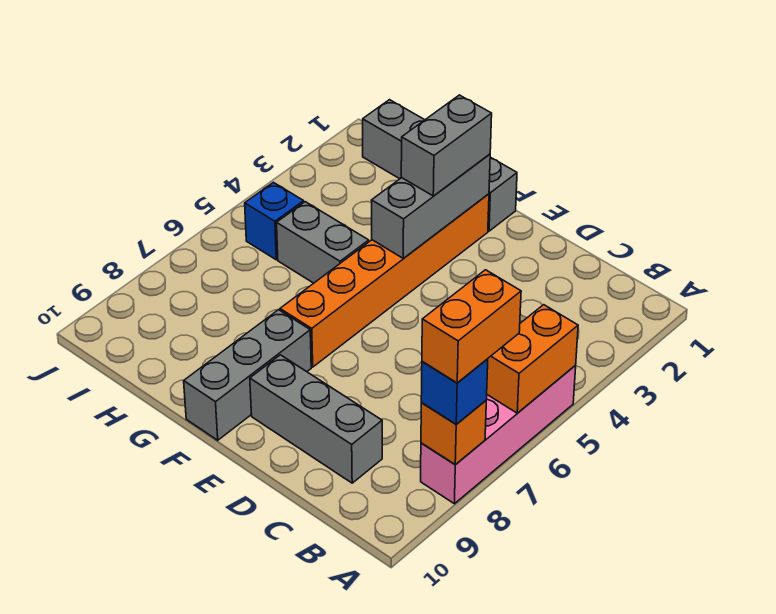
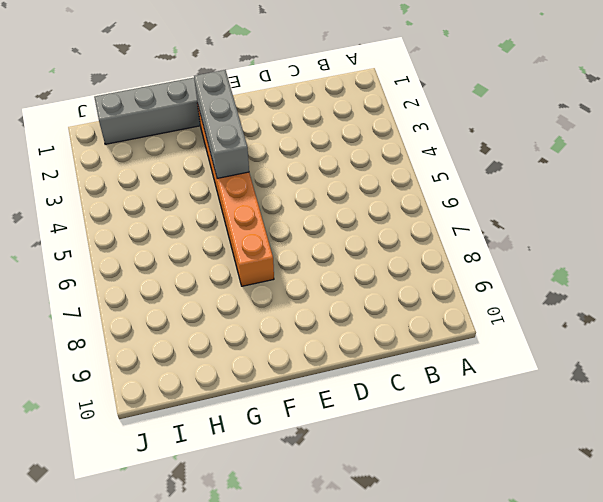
none -> pink 1x4 brick [421,366,576,504]
none -> grey 1x3 brick [250,355,382,483]
none -> grey 1x3 brick [184,310,311,440]

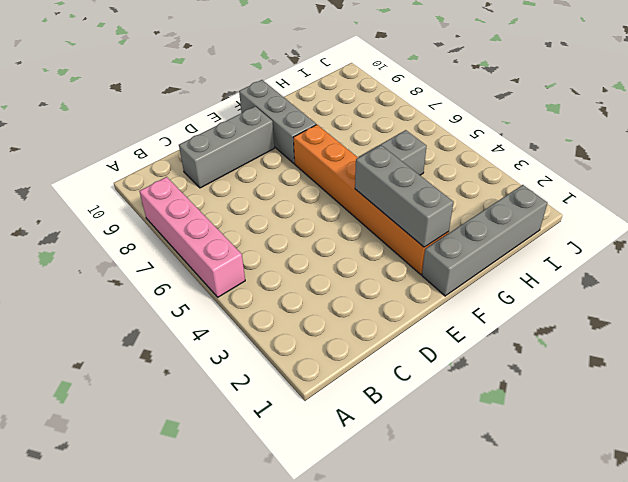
none -> blue 1x1 brick [245,182,304,260]
none -> orange 1x2 brick [487,305,578,413]
none -> orange 1x1 brick [421,401,486,465]

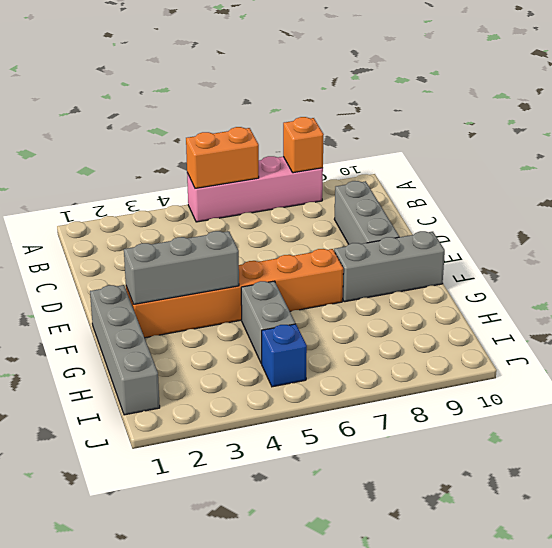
none -> blue 1x1 brick [421,359,488,424]
none -> grey 1x2 brick [401,95,492,196]
none -> orange 1x2 brick [422,270,521,383]

